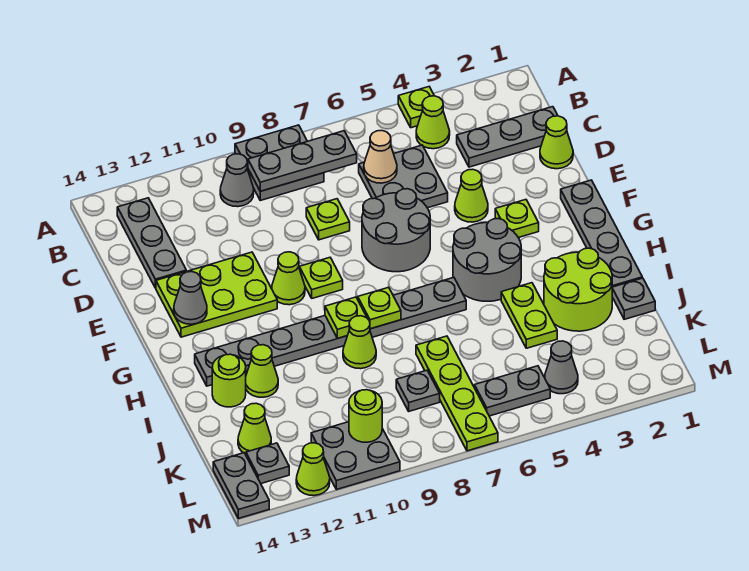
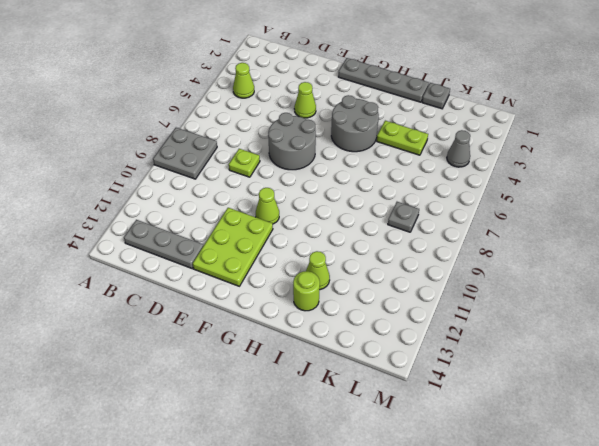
none -> lime 1x1 plate [398,87,434,128]
none -> grey 1x1 cone [220,154,254,207]
none -> grey 1x3 plate [457,107,558,167]
none -> grey 2x2 plate [359,145,448,208]

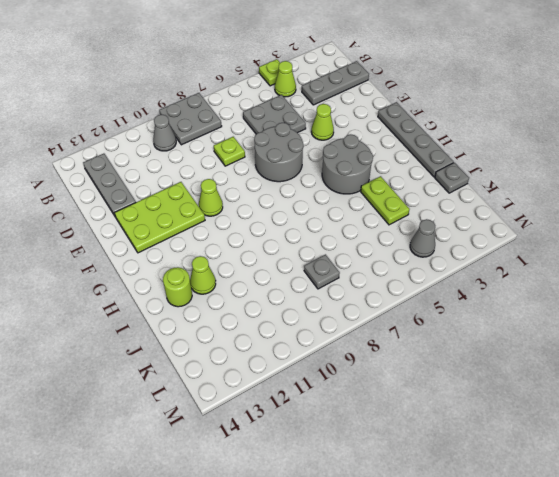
none -> lime 1x1 cone [540,116,573,169]
none -> lime 1x1 plate [495,200,539,238]
none -> lime 1x1 plate [299,258,343,298]
none -> grey 1x8 plate [195,277,466,386]

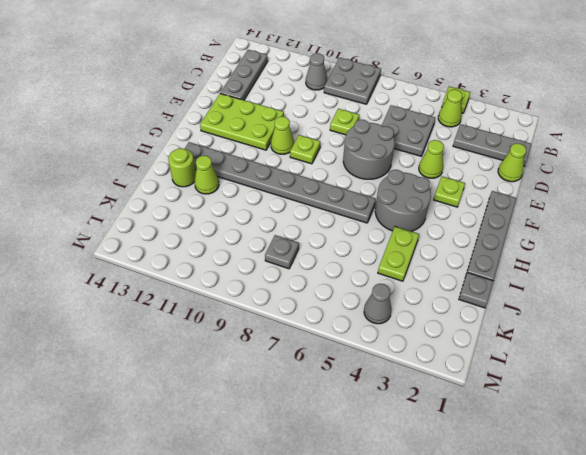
none -> lime 2x2 round brick [544,248,612,331]
none -> lime 1x1 cone [343,316,376,369]
none -> lime 1x4 plate [416,336,498,451]
none -> lime 1x1 cone [238,403,271,454]

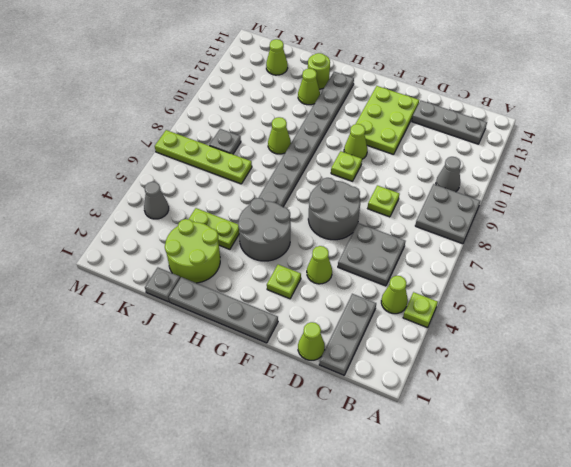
none -> grey 1x2 plate [474,366,550,416]
none -> grey 2x2 plate [311,422,400,490]
none -> grey 1x1 plate [246,443,289,483]
none -> grey 1x2 plate [213,453,269,518]

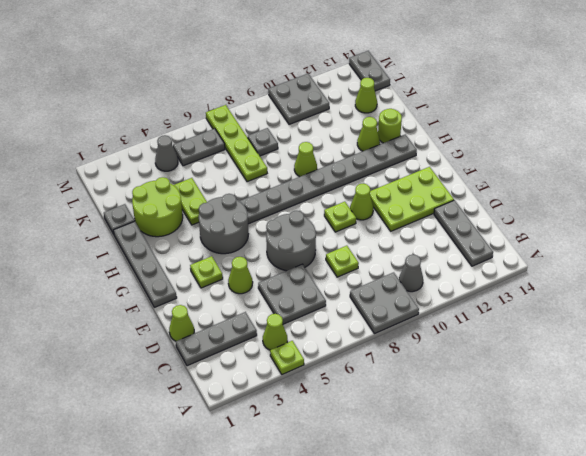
none -> grey 1x1 plate [246,443,289,483]
none -> lime 1x1 cone [296,443,330,496]
none -> grey 1x3 plate [248,131,357,191]
none -> tan 1x1 cone [364,130,397,183]

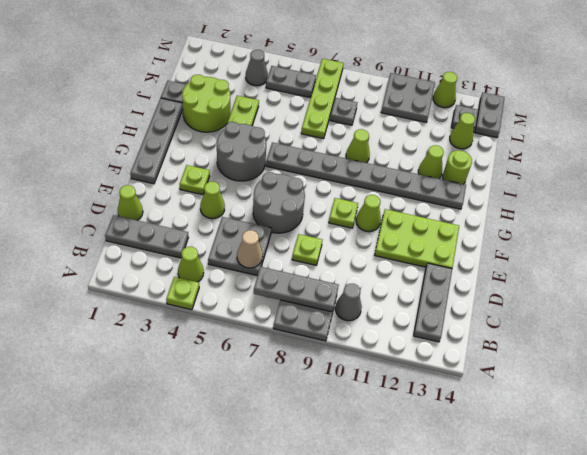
none -> grey 1x1 cone [174,272,207,324]
none -> lime 1x1 plate [358,287,401,329]
none -> lime 1x1 plate [325,297,367,338]
none -> lime 1x1 round brick [349,390,382,442]

